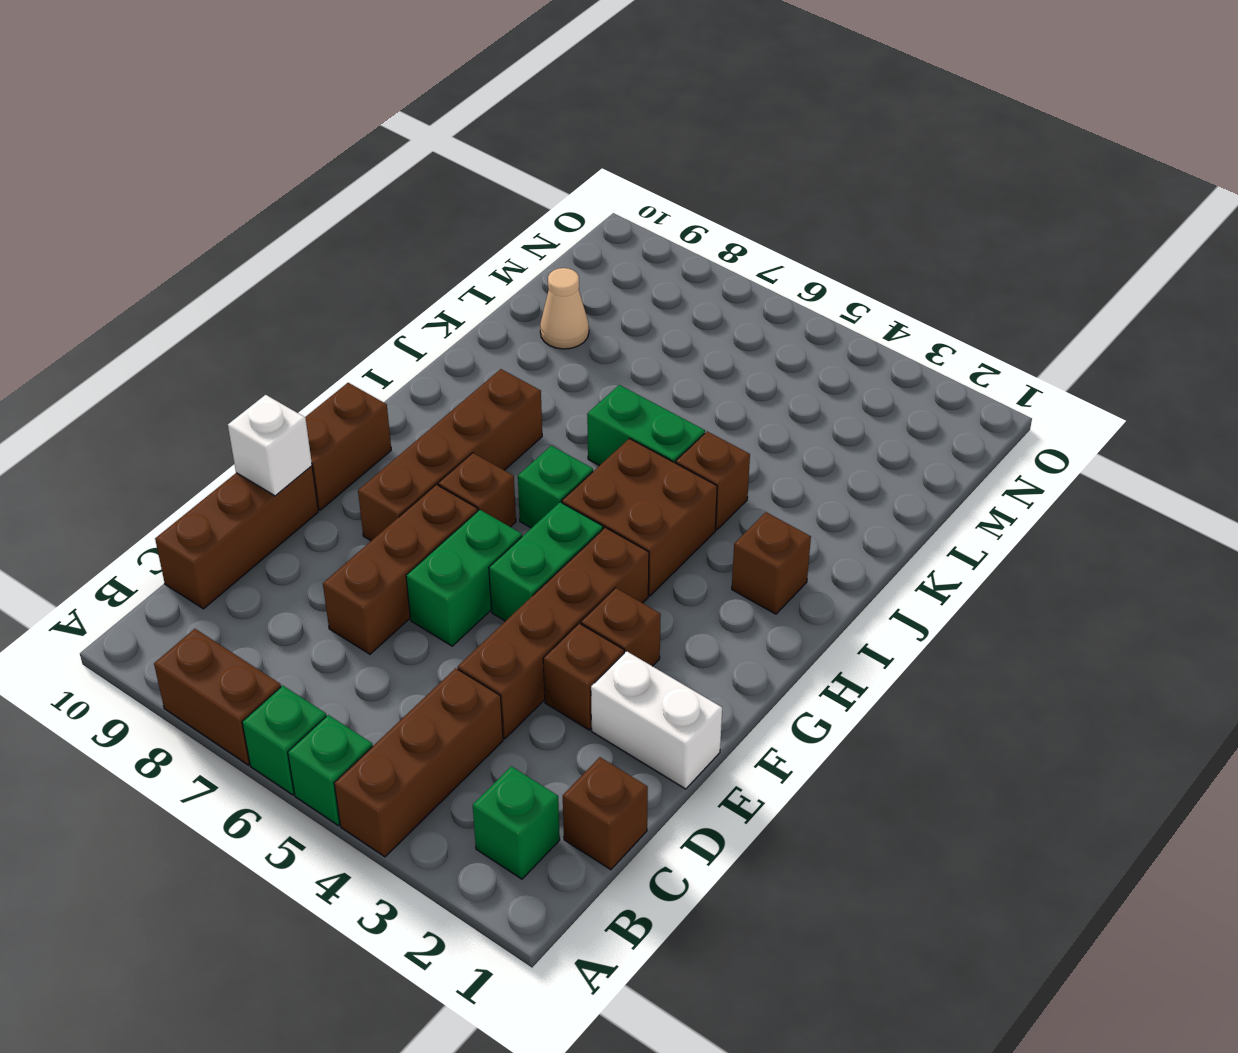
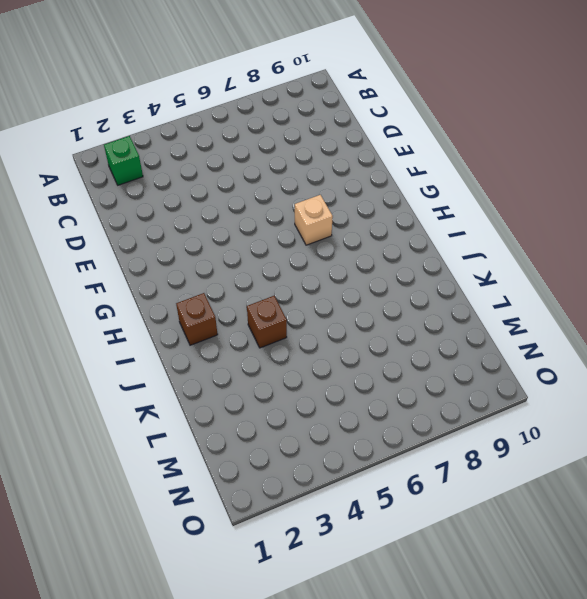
tan 1x1 brick [295,195,333,245] -> brown 1x1 brick [438,453,516,527]
none -> brown 1x3 brick [334,668,503,857]
none -> green 1x1 brick [288,715,373,826]
none -> green 1x1 brick [242,686,326,795]

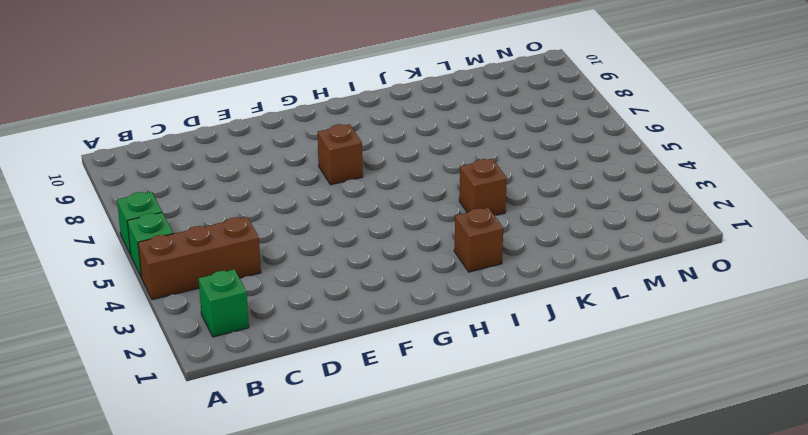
none -> brown 1x2 brick [154,629,281,765]
none -> brown 1x1 brick [563,757,648,870]
none -> brown 1x3 brick [155,466,318,609]

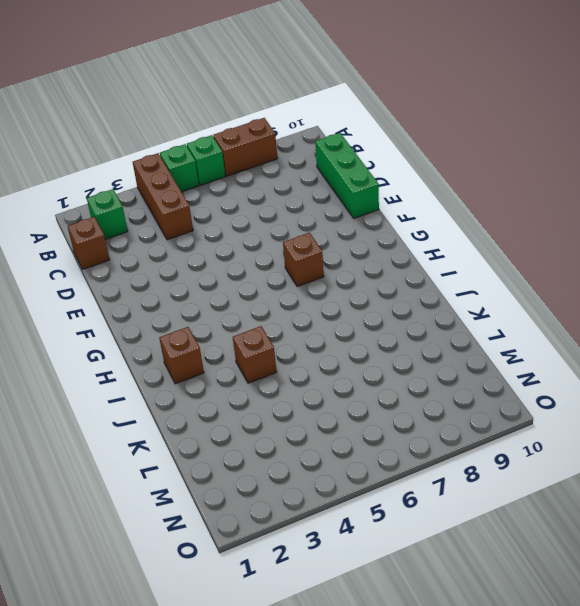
green 1x3 brick [315,133,379,218] -> brown 1x3 brick [155,466,318,609]
none -> brown 1x4 brick [458,527,649,739]
none -> brown 1x3 brick [323,485,478,654]
none -> white 1x2 brick [591,651,722,789]

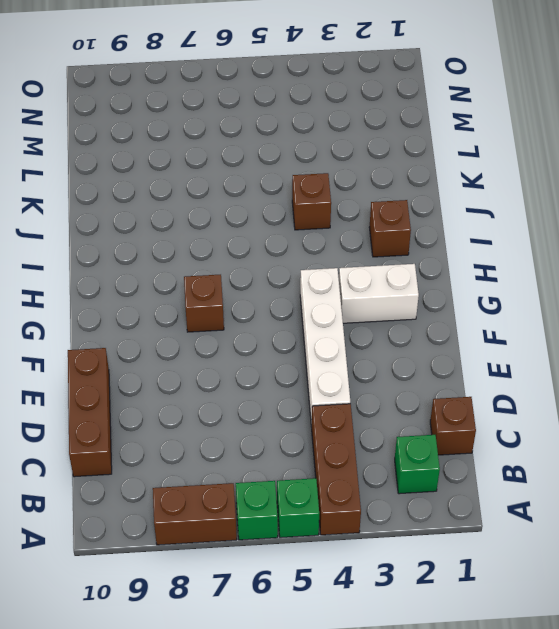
white 1x4 brick [300,268,350,427] -> brown 1x4 brick [458,527,649,739]
white 1x2 brick [339,264,419,323] -> white 1x2 brick moved to [591,651,722,789]
none -> brown 1x3 brick [323,485,478,654]
none -> brown 1x1 brick [543,623,624,730]
none -> green 1x2 brick [406,510,522,646]

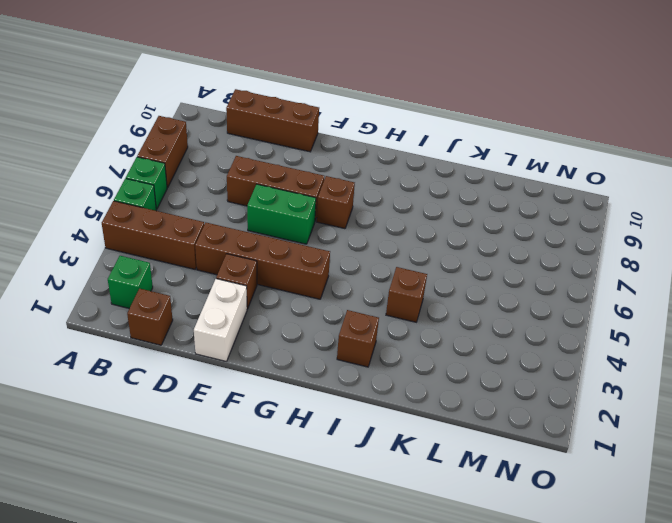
none -> brown 1x1 brick [581,588,661,666]
none -> green 1x2 brick [489,502,603,621]
none -> brown 1x4 brick [358,369,542,541]

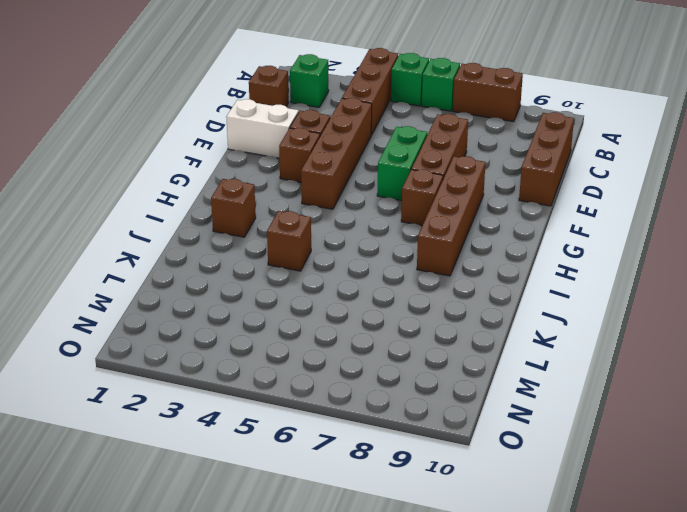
none -> green 1x2 brick [489,502,603,621]
none -> brown 1x2 brick [305,383,391,510]
none -> brown 2x2 brick [562,439,717,596]

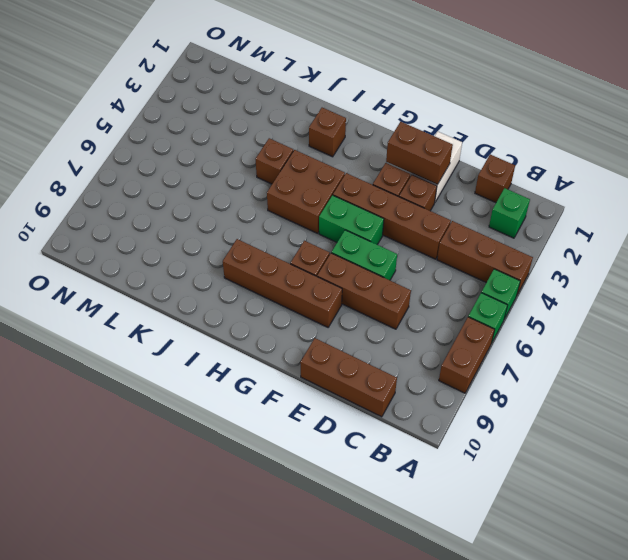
brown 1x2 brick [386,122,453,184] -> brown 1x2 brick moved to [305,383,391,510]
none -> green 1x1 brick [518,446,593,528]
none -> green 1x2 brick [587,385,705,466]
none -> tan 1x1 cone [540,268,589,349]

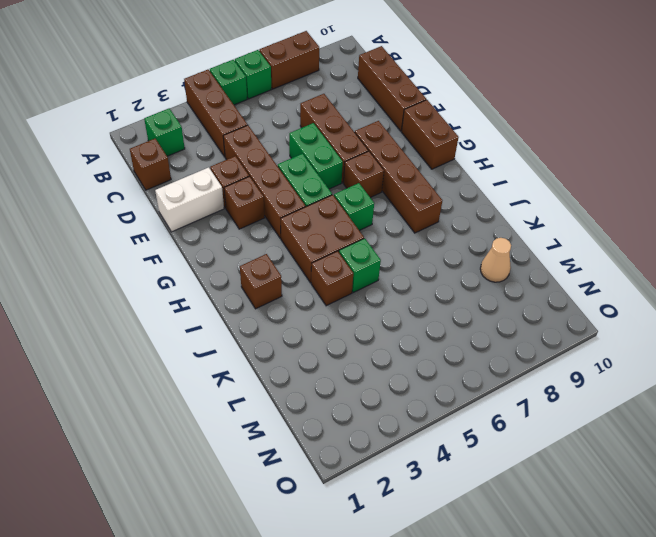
green 1x1 brick [339,238,381,293] -> green 1x2 brick [587,385,705,466]
none -> white 1x1 brick [228,395,312,496]

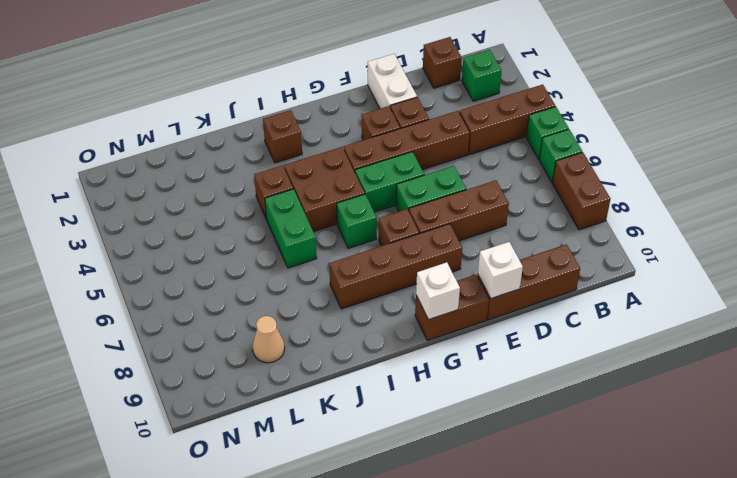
white 1x1 brick [416,262,460,320] -> none

